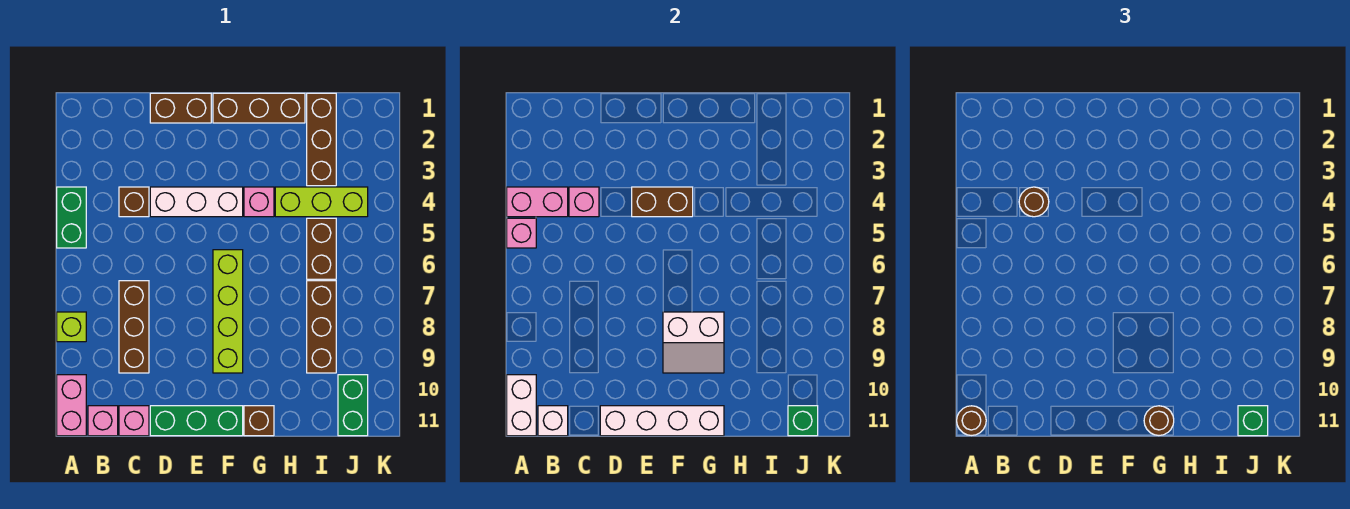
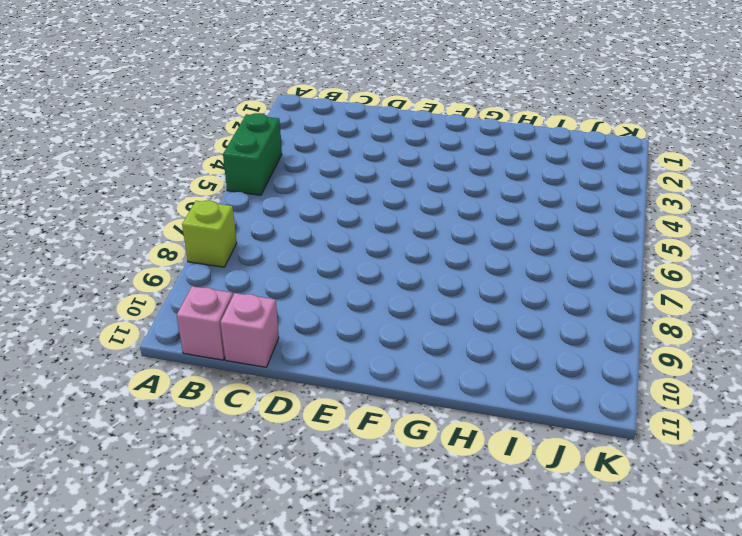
none -> pink 1x2 brick [57,375,86,436]
none -> brown 1x1 brick [119,187,149,217]
none -> brown 1x3 brick [119,281,149,373]
none -> brown 1x2 brick [150,93,211,123]

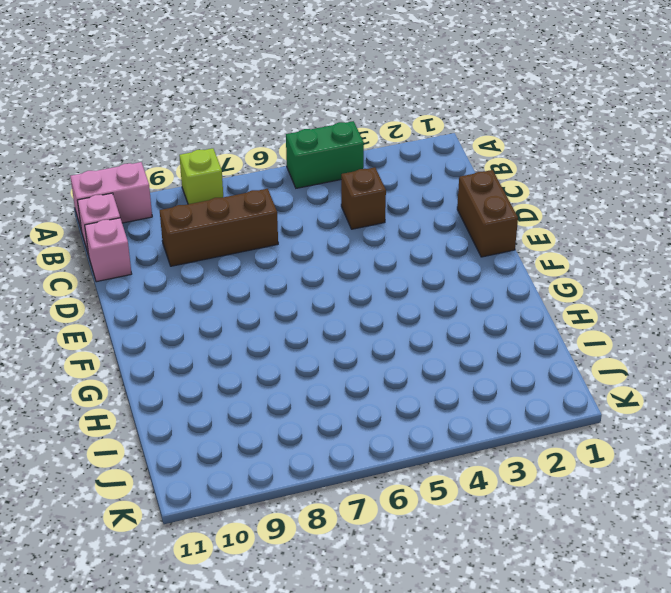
none -> white 1x3 brick [150,187,243,217]
none -> green 1x3 brick [150,406,243,436]
none -> brown 1x3 brick [213,93,305,123]
none -> lime 1x4 brick [213,250,243,373]

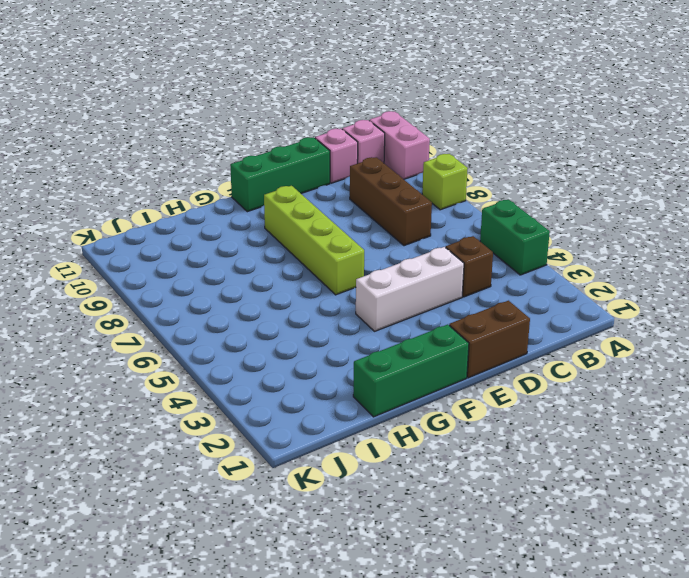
green 1x3 brick [353,324,469,417] -> brown 1x3 brick [213,93,305,123]
none -> pink 1x1 brick [244,187,274,217]
none -> brown 1x1 brick [244,406,274,436]
none -> lime 1x3 brick [275,187,368,217]
none -> brown 1x3 brick [307,93,336,186]

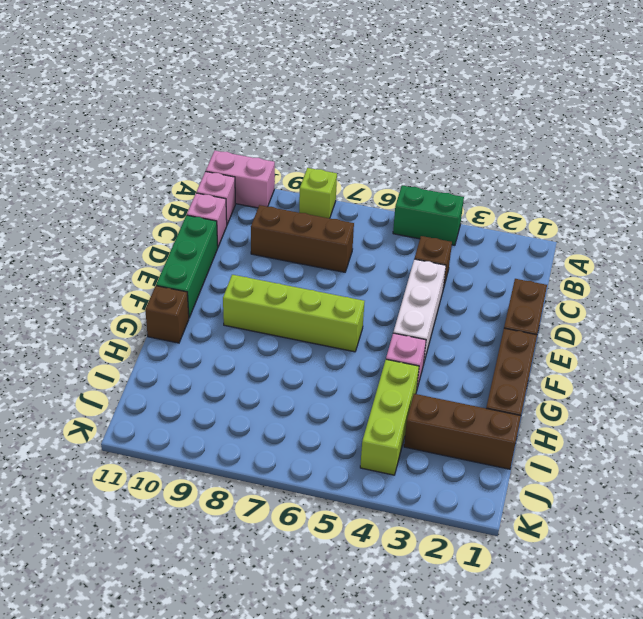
none -> brown 1x2 brick [307,218,336,279]
none -> brown 1x3 brick [307,281,336,373]
none -> green 1x2 brick [338,375,368,436]
none -> pink 1x2 brick [507,187,568,217]

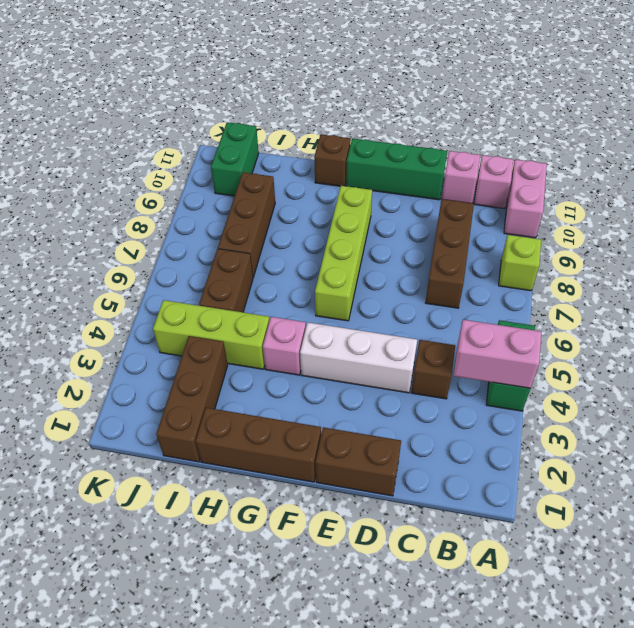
none -> pink 1x1 brick [507,218,536,248]
none -> white 1x2 brick [507,375,536,436]
none -> white 1x1 brick [538,406,568,436]
none -> pink 1x1 brick [569,187,599,217]

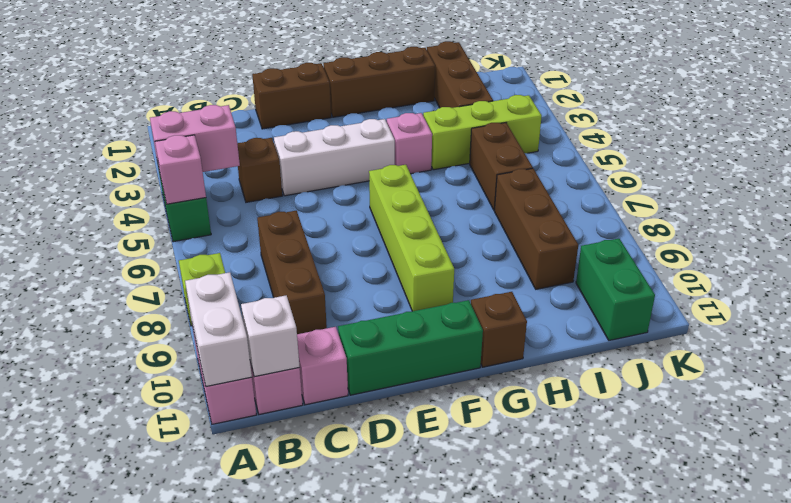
none -> pink 1x1 brick [569,187,599,217]
none -> white 1x4 brick [600,406,724,436]
none -> brown 1x2 brick [632,187,693,217]
none -> white 2x2 slope [663,312,724,373]

